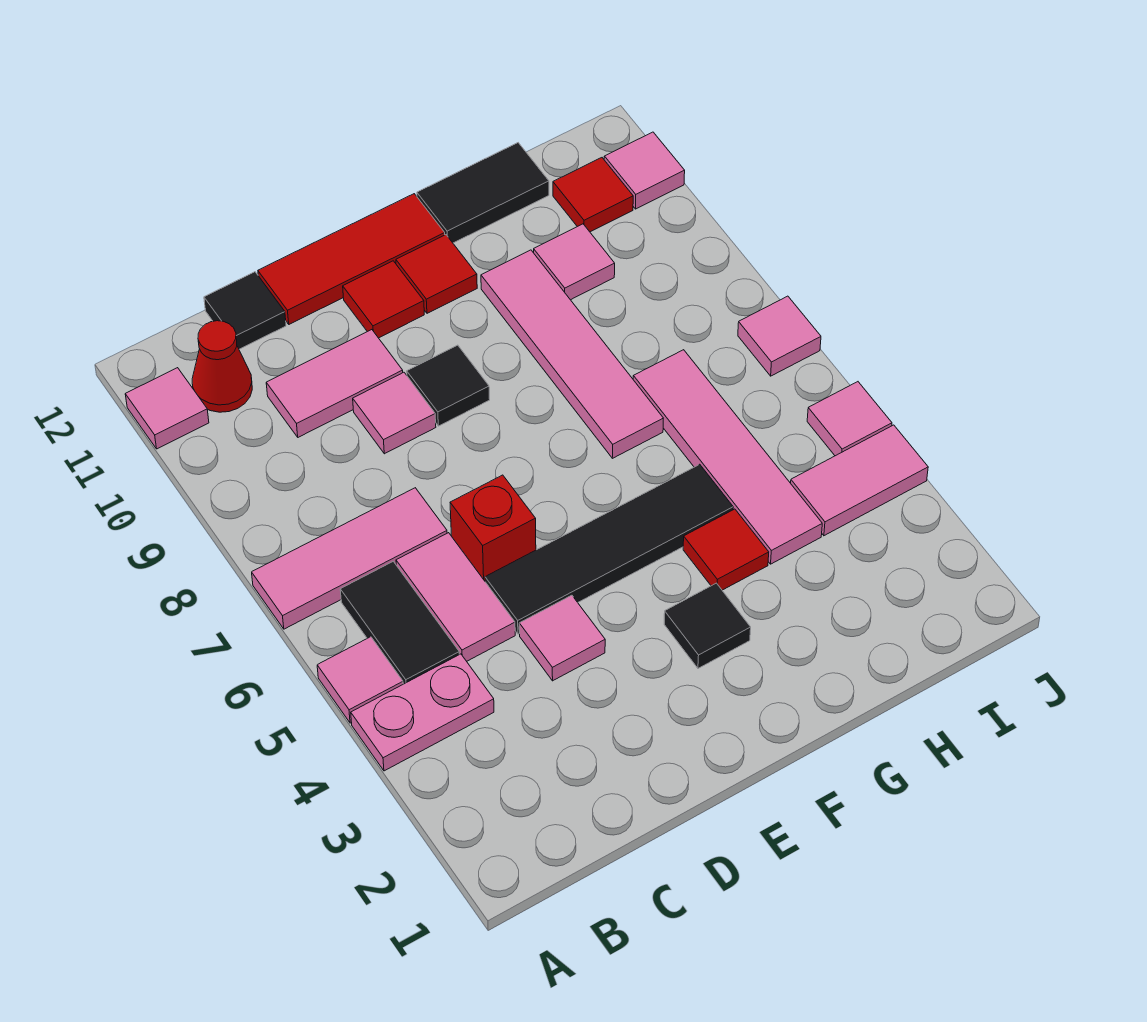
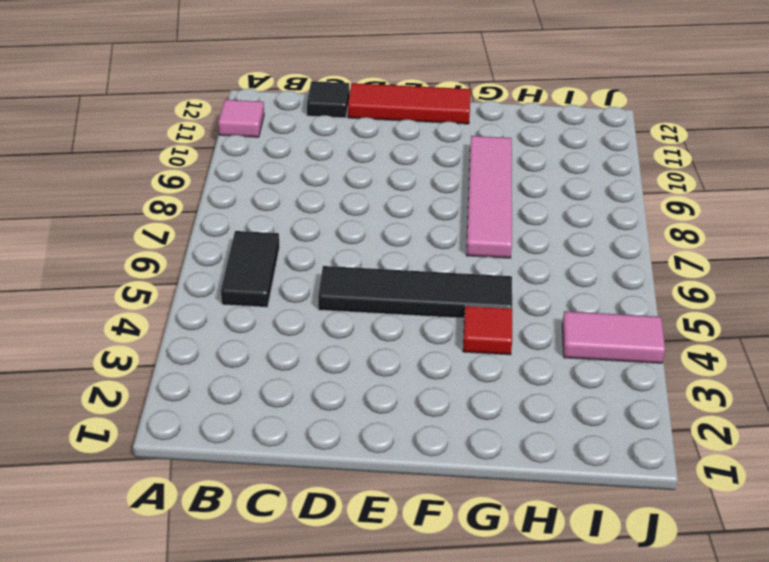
none -> pink 1x2 plate [351,654,494,771]
none -> pink 1x1 tile [317,637,403,723]
none -> pink 1x3 tile [252,488,447,629]

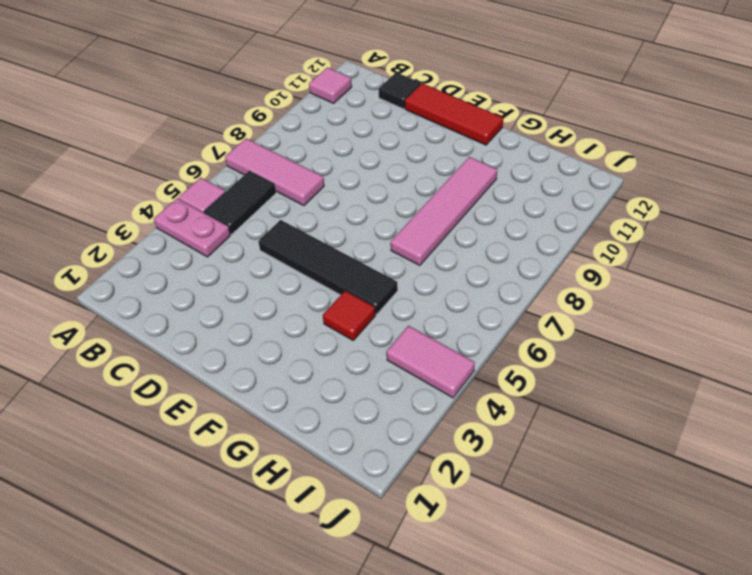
none -> red 1x1 cone [192,321,252,412]
none -> pink 1x2 tile [396,533,515,661]
none -> pink 1x2 tile [266,330,403,437]

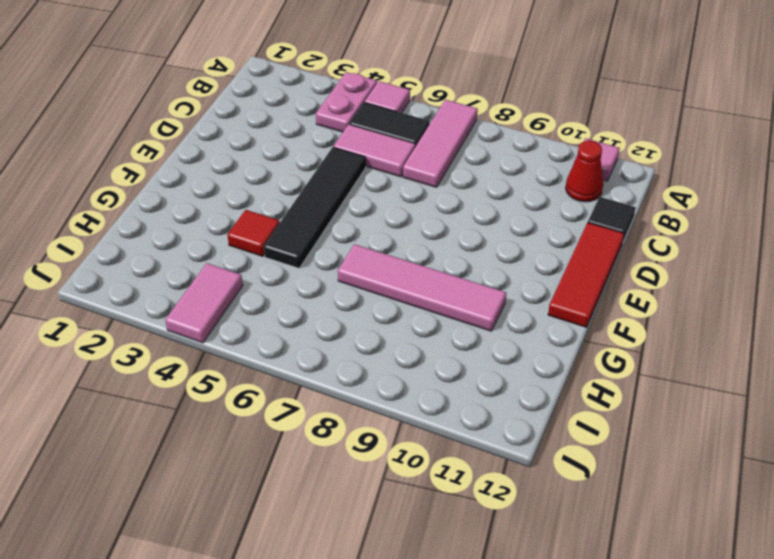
none -> pink 1x2 tile [266,330,403,437]
none -> pink 1x1 tile [519,595,605,681]
none -> red 1x1 brick [450,475,536,581]

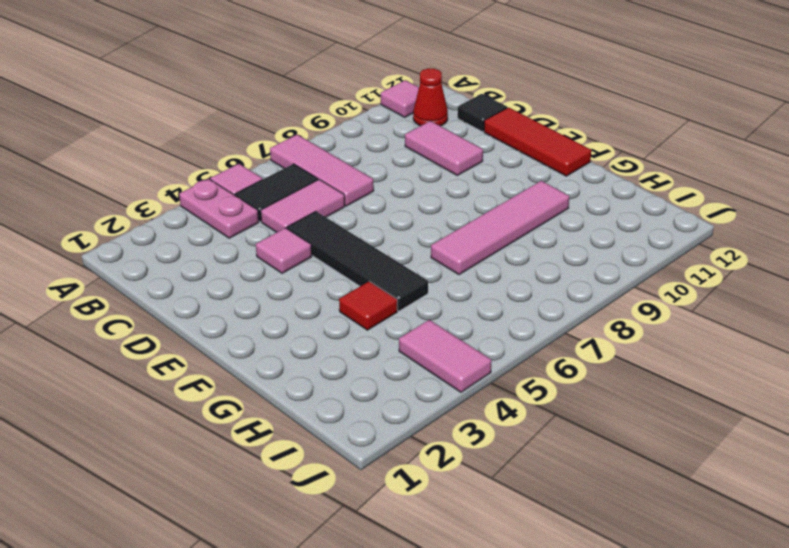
none -> red 1x1 brick [450,475,536,581]
none -> pink 1x1 tile [353,372,436,454]
none -> black 1x1 tile [407,345,490,426]

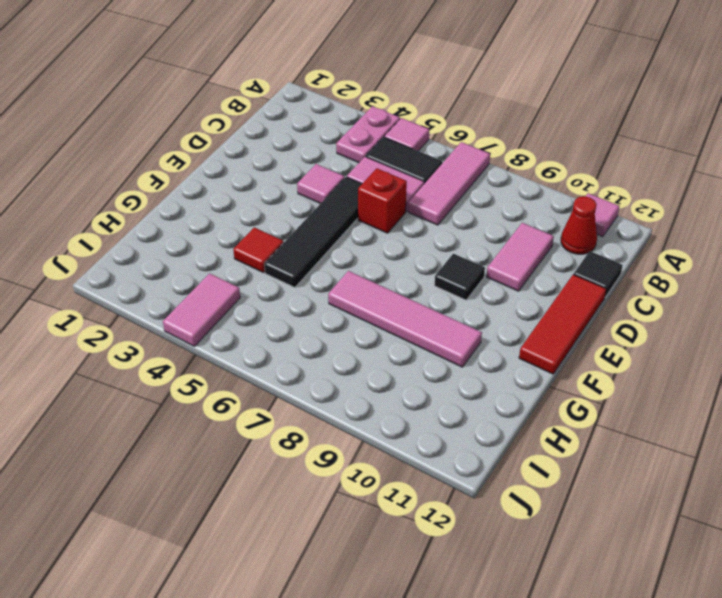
none -> pink 1x1 tile [353,372,436,454]
none -> red 1x1 tile [343,261,424,338]
none -> black 1x1 tile [664,583,751,668]

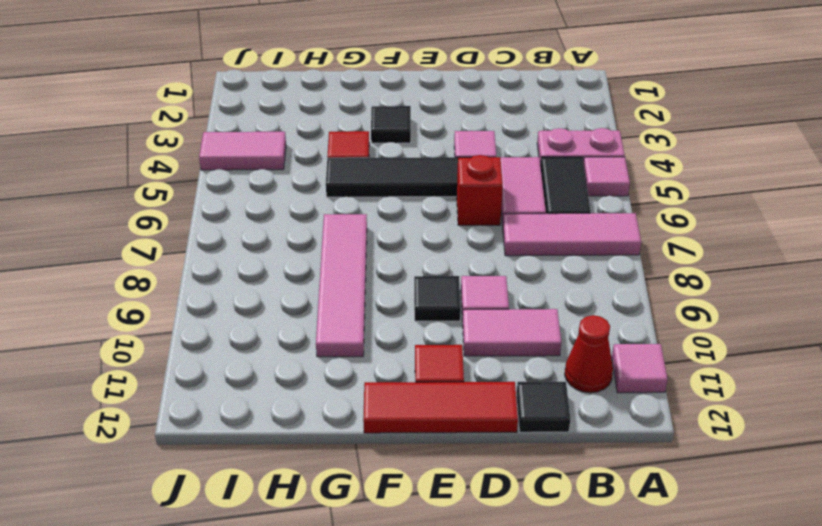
none -> red 1x1 tile [396,235,477,313]
none -> black 1x2 tile [417,143,549,243]
none -> pink 1x4 tile [633,350,822,564]

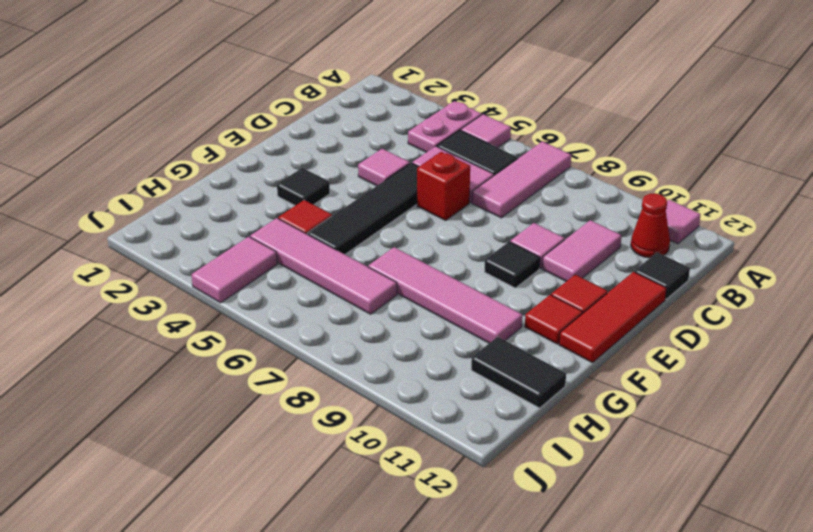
black 1x2 tile [471,337,566,408] -> black 1x2 tile turned to [417,143,549,243]
none -> pink 1x1 tile [534,224,615,300]
none -> red 1x1 tile [553,158,633,232]
none -> pink 1x1 tile [807,382,892,456]

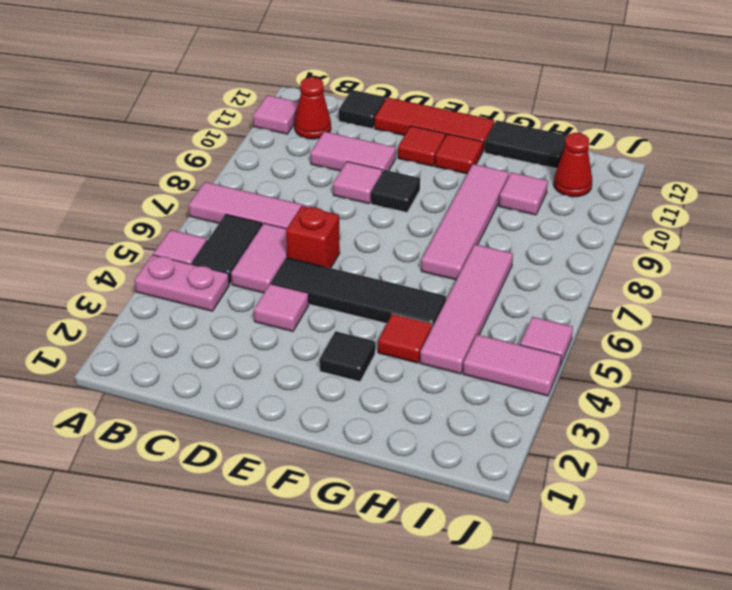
red 1x1 cone [554,133,592,197] -> red 1x1 tile [553,158,633,232]
none -> pink 1x1 tile [738,296,821,376]
none -> pink 1x1 tile [604,132,685,209]

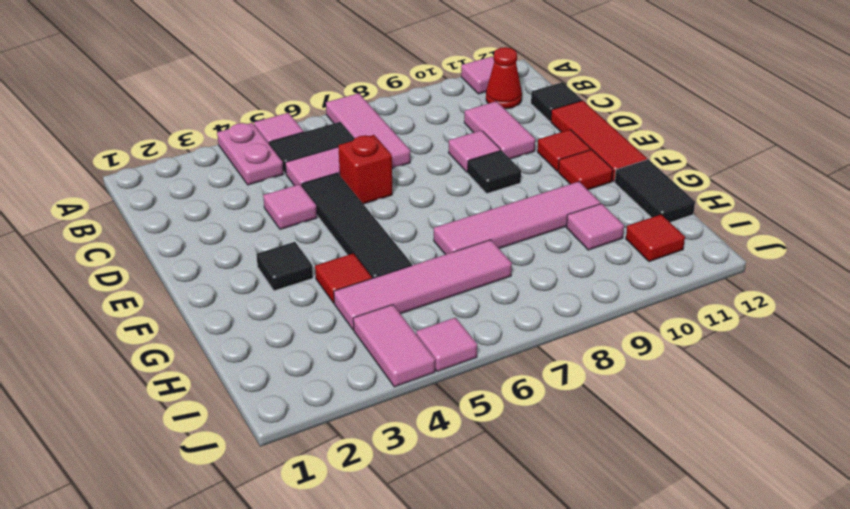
none -> pink 1x1 tile [738,296,821,376]
none -> pink 1x1 tile [604,132,685,209]

